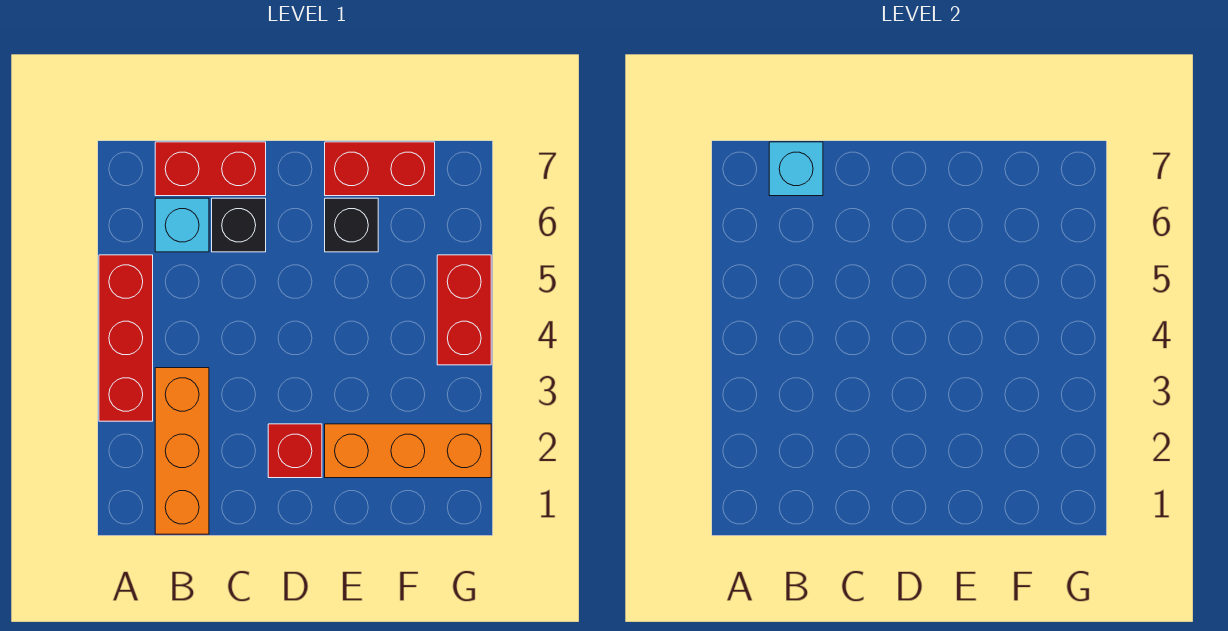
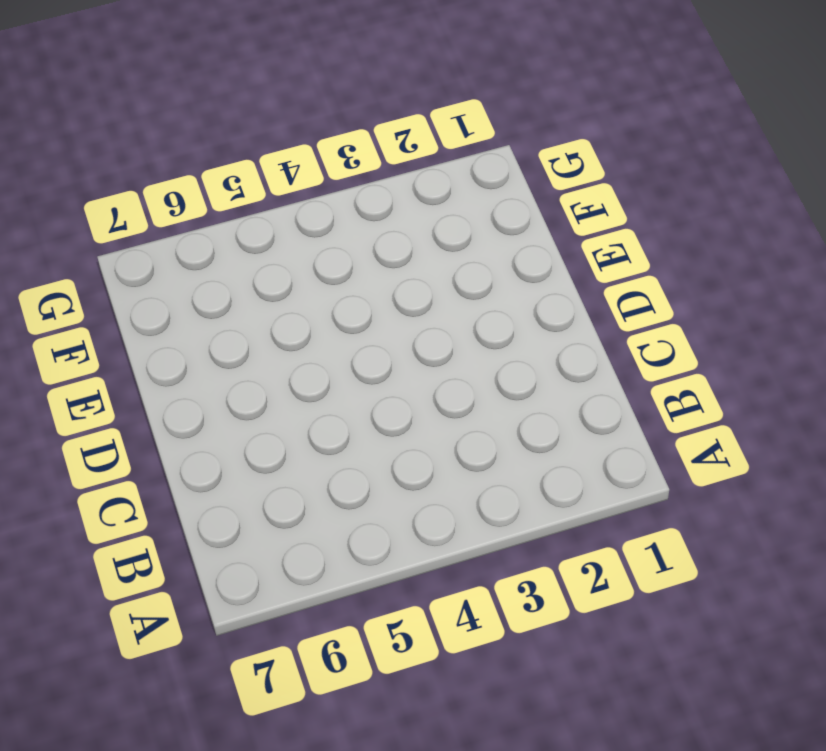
none -> red 1x3 brick [99,255,153,421]
none -> orange 1x3 brick [155,368,209,534]

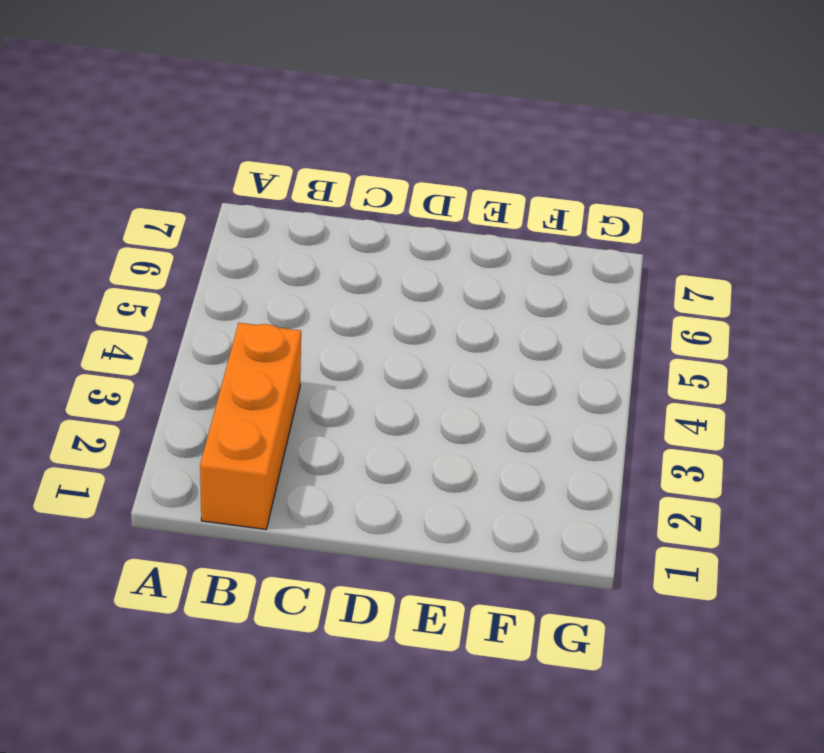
none -> red 1x3 brick [99,255,153,421]
none -> cyan 1x1 brick [155,198,209,252]

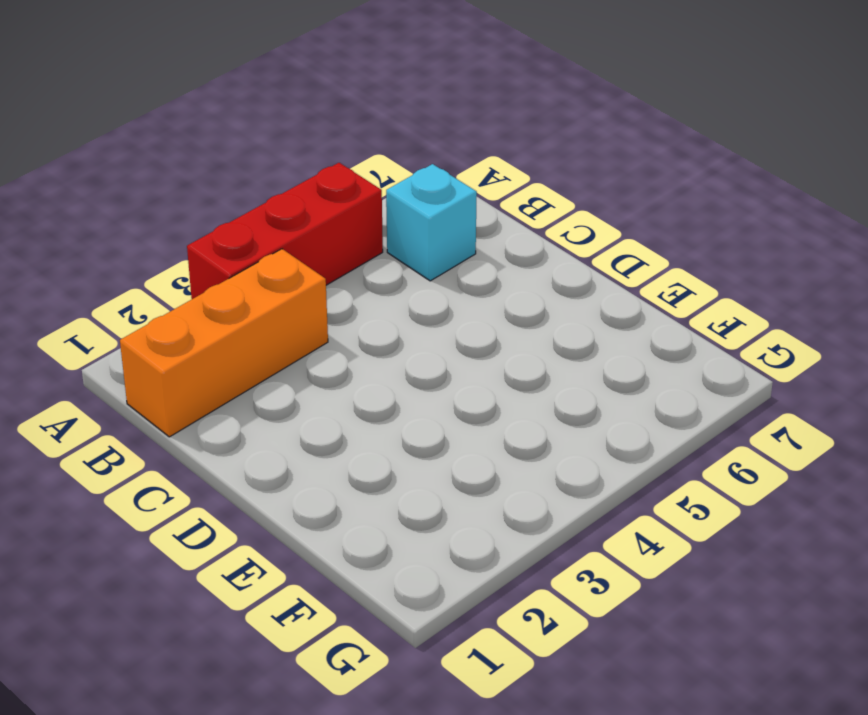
none -> red 1x2 brick [155,142,266,196]
none -> black 1x1 brick [212,198,266,252]

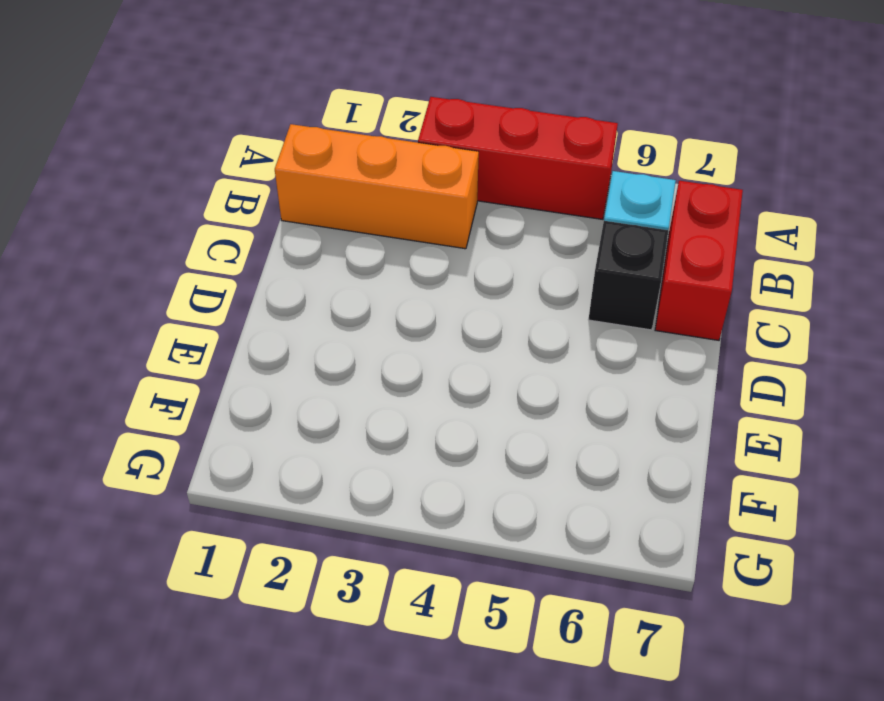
none -> red 1x1 brick [268,424,322,478]
none -> orange 1x3 brick [325,424,491,478]

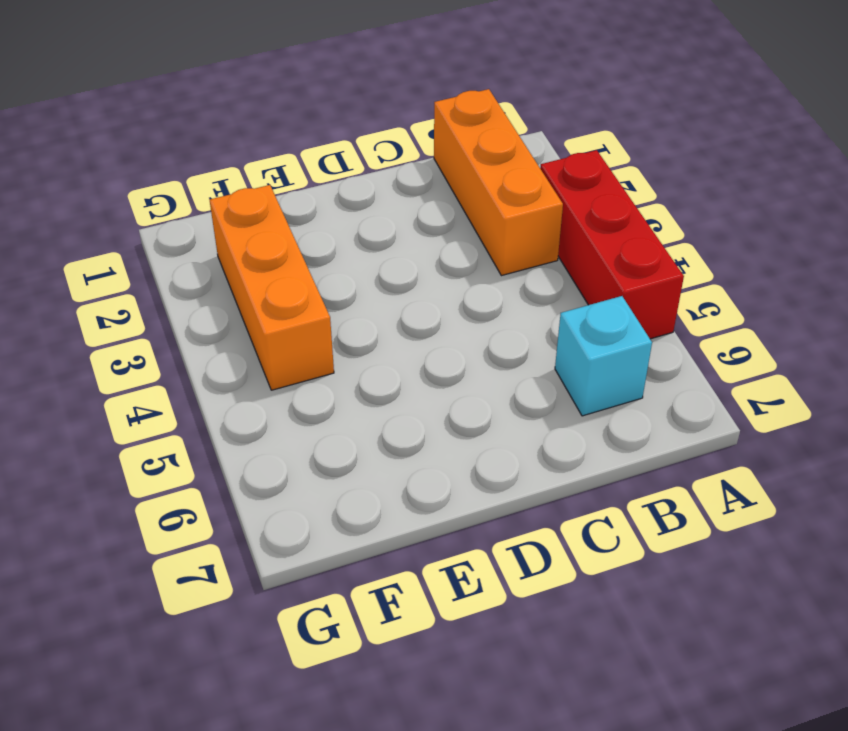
orange 1x3 brick [210,185,334,390] -> orange 1x3 brick turned to [325,424,491,478]
none -> red 1x2 brick [155,142,266,196]
none -> black 1x1 brick [212,198,266,252]

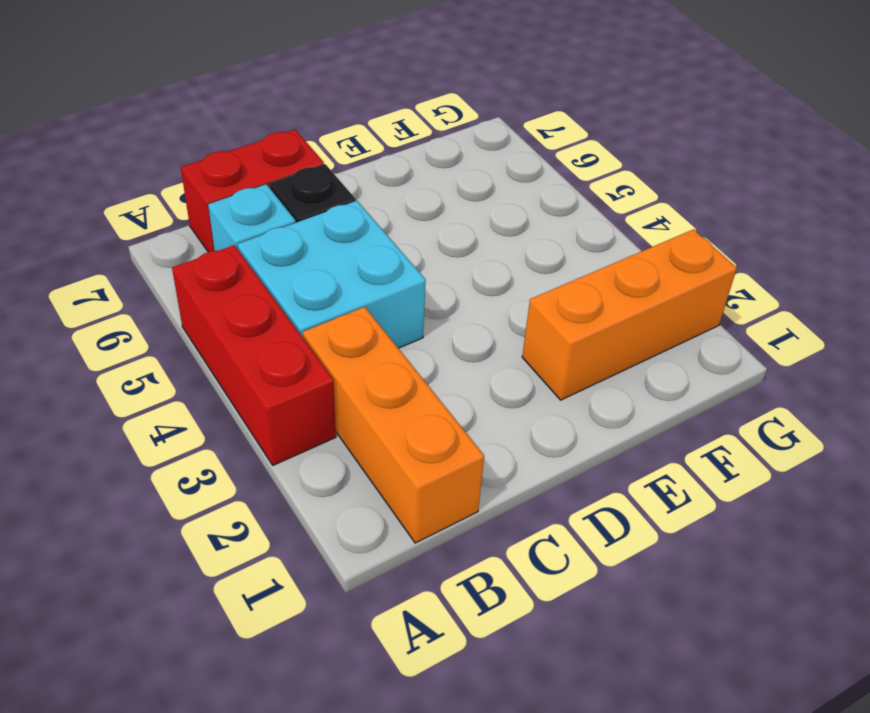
cyan 2x2 brick [238,201,426,348] -> none
none -> red 1x1 brick [268,424,322,478]
none -> black 1x1 brick [325,198,378,252]

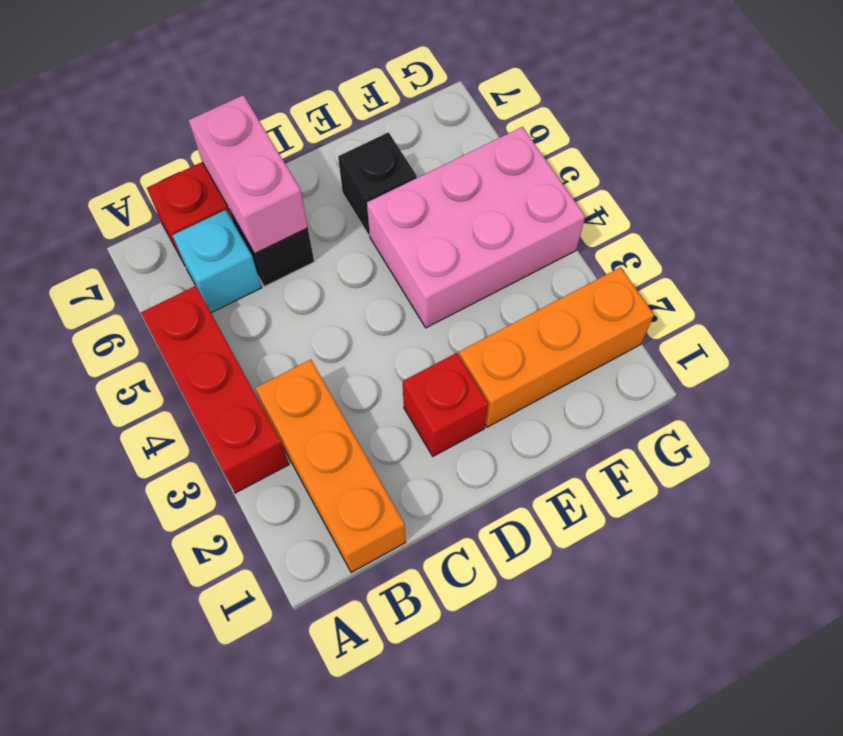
pink 1x2 brick [188,95,308,254] -> none
pink 2x3 brick [367,127,585,328] -> red 1x2 brick [437,255,491,365]
none -> red 1x2 brick [325,142,435,196]
none -> cyan 1x1 brick [769,142,823,196]

